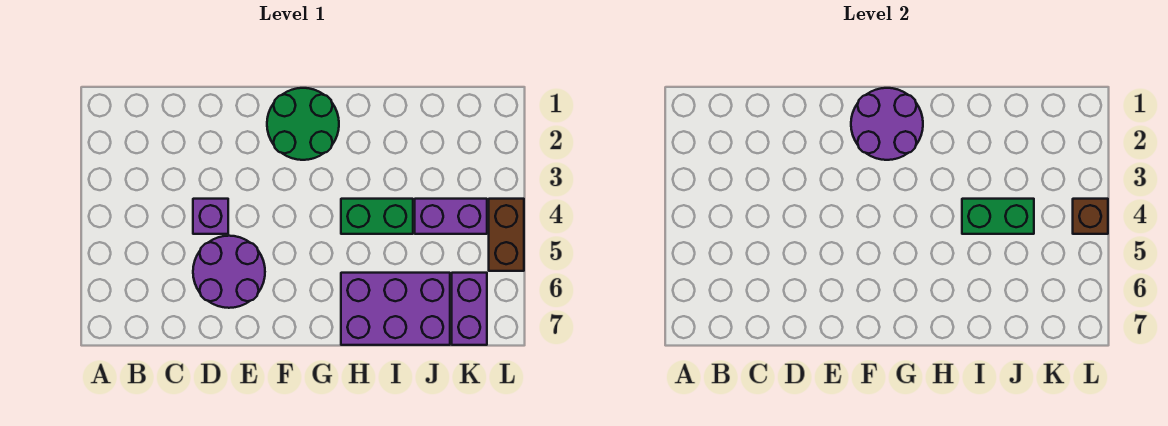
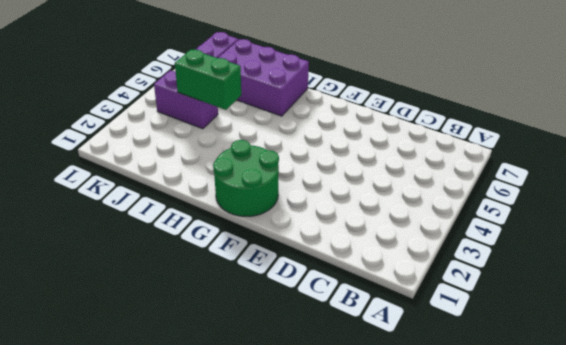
none -> purple 1x1 brick [193,199,228,234]
none -> purple 2x2 round brick [193,236,265,308]

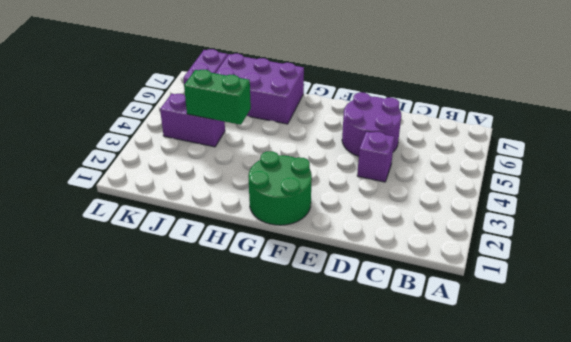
none -> green 1x2 brick [341,199,413,234]
none -> brown 1x2 brick [489,199,524,271]

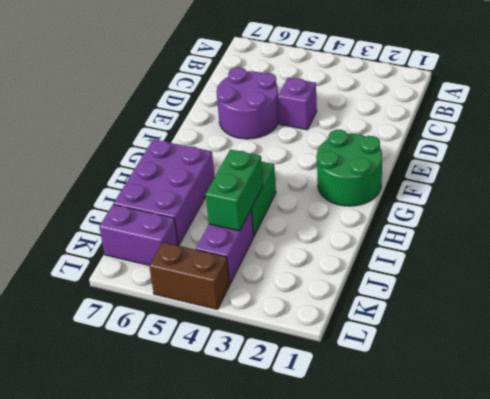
none -> purple 2x2 round brick [851,88,923,160]
none -> brown 1x1 brick [1073,199,1108,234]

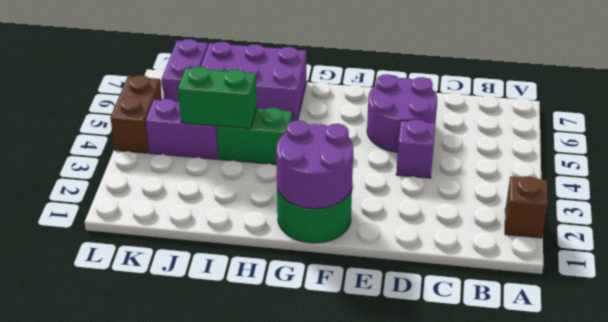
brown 1x1 brick [505,176,548,238] -> brown 1x1 brick moved to [1073,199,1108,234]

